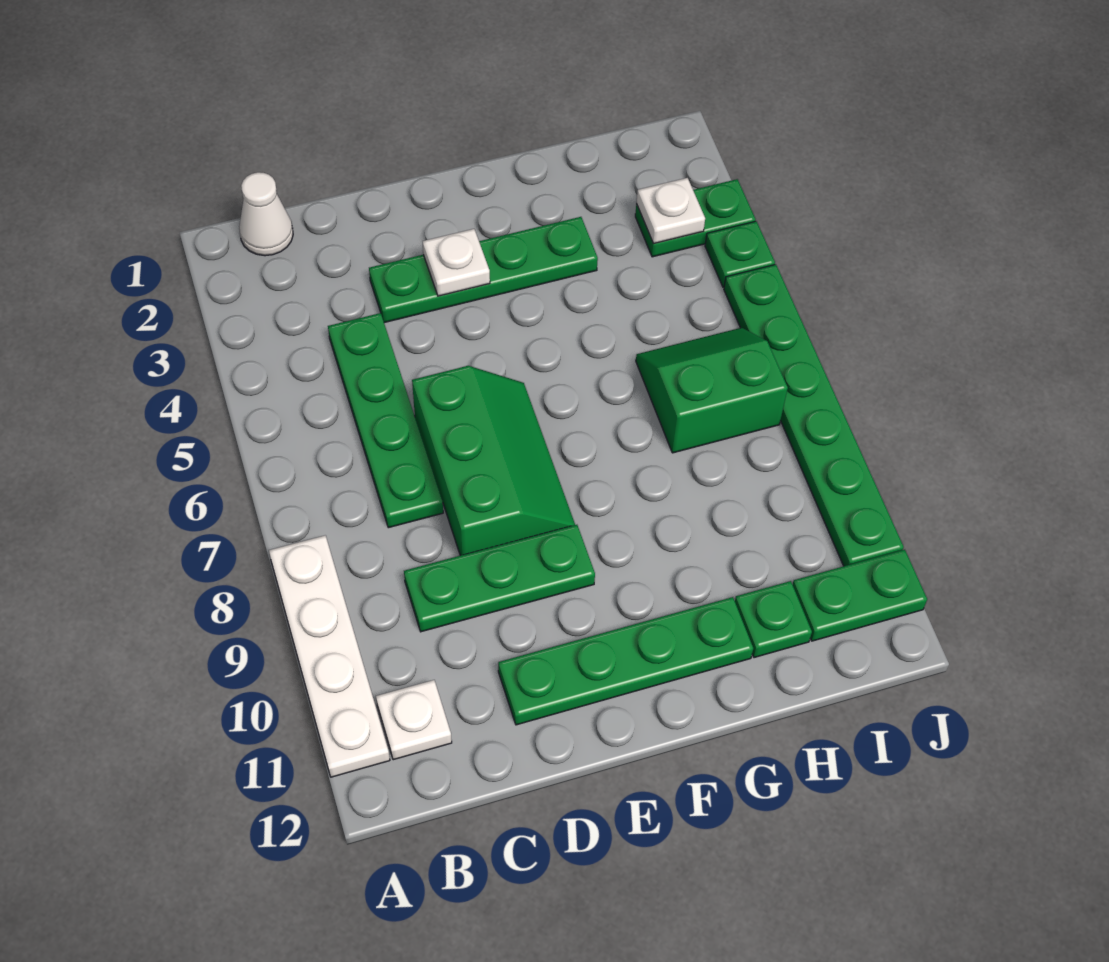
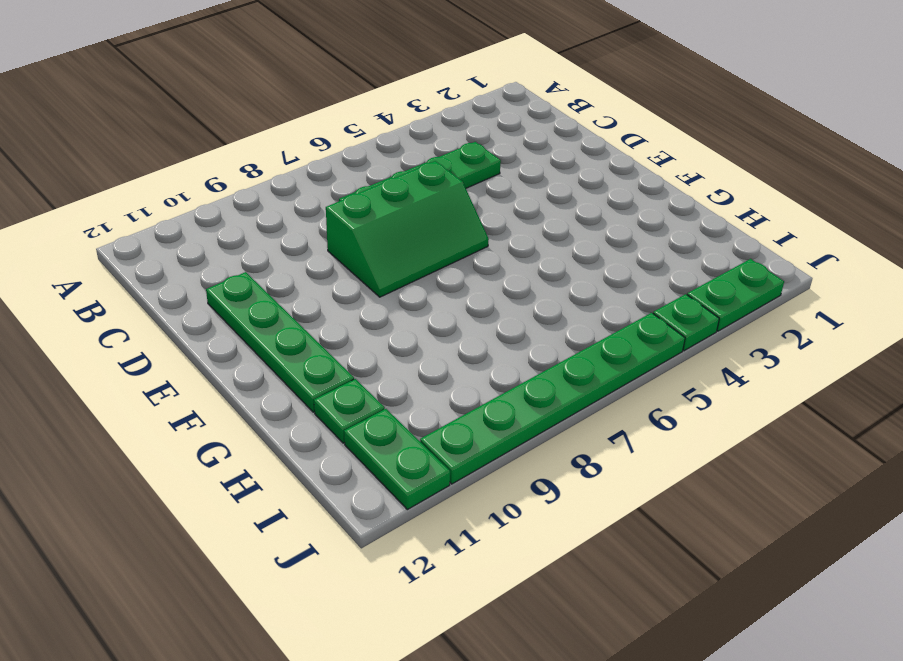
green 1x2 plate [687,259,784,331] -> green 1x2 plate turned to [635,179,756,257]
none -> white 1x4 plate [269,535,390,777]
none -> white 1x1 cone [239,172,293,256]
none -> white 1x1 plate [376,680,452,760]

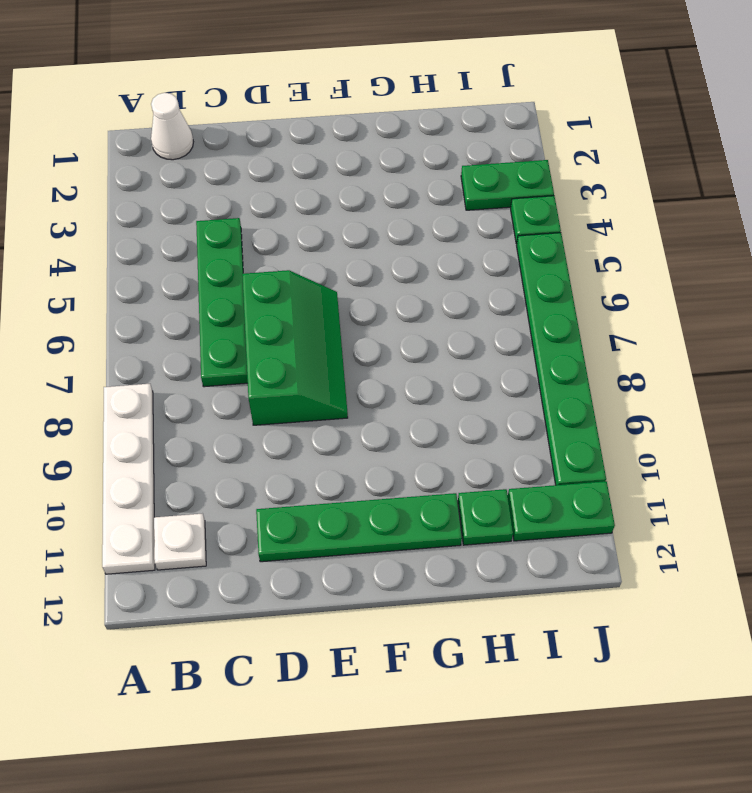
none -> green 1x3 plate [404,525,595,632]
none -> green 1x4 plate [369,217,598,323]
none -> green 2x2 slope [636,328,788,453]

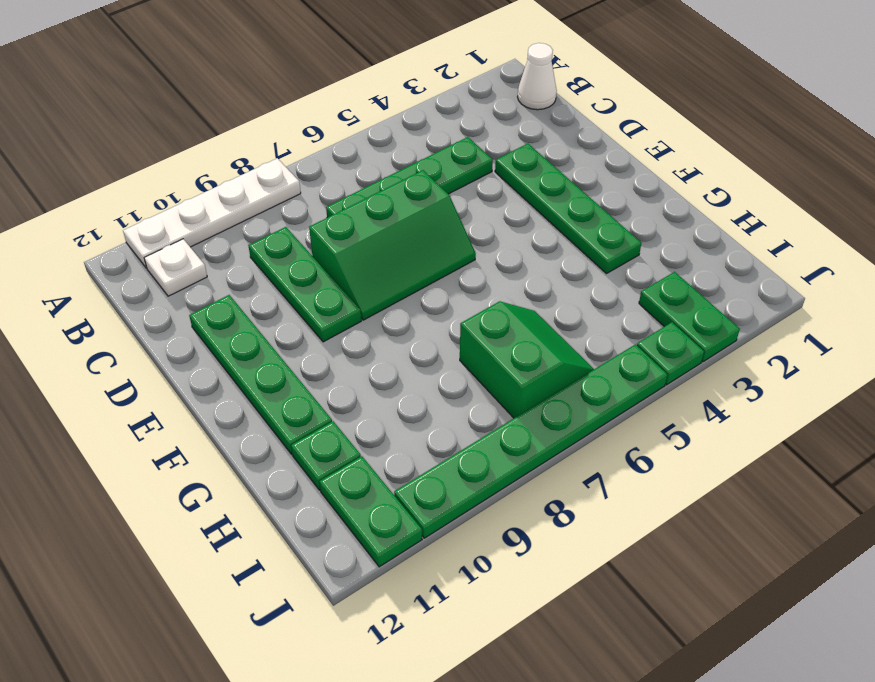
none -> white 1x1 plate [423,229,490,296]
none -> white 1x1 plate [636,178,705,244]

